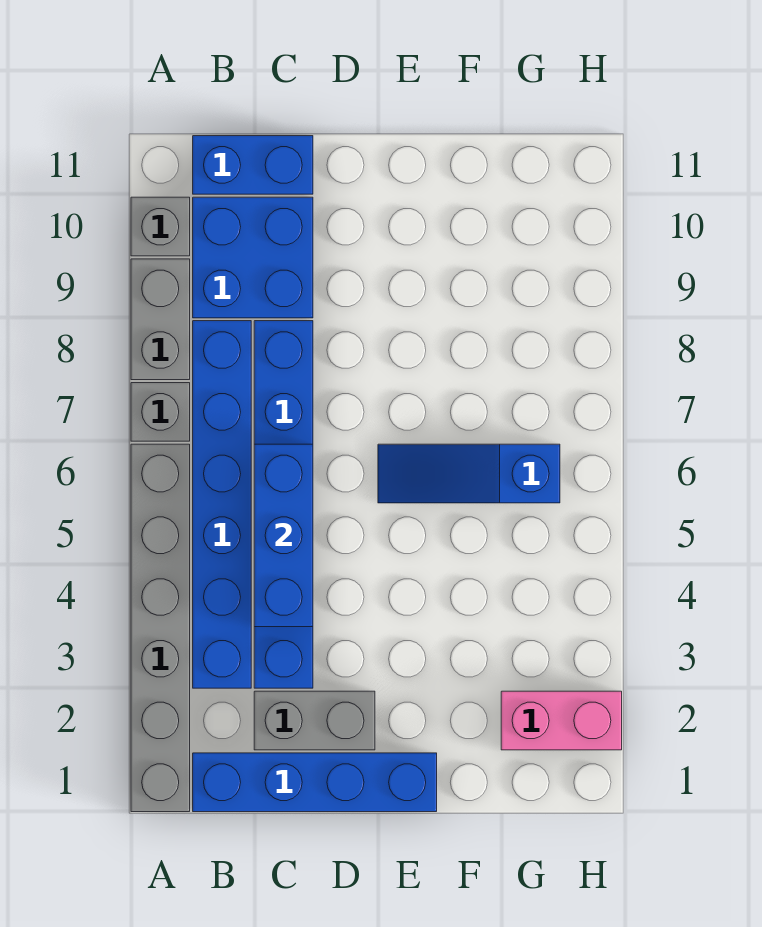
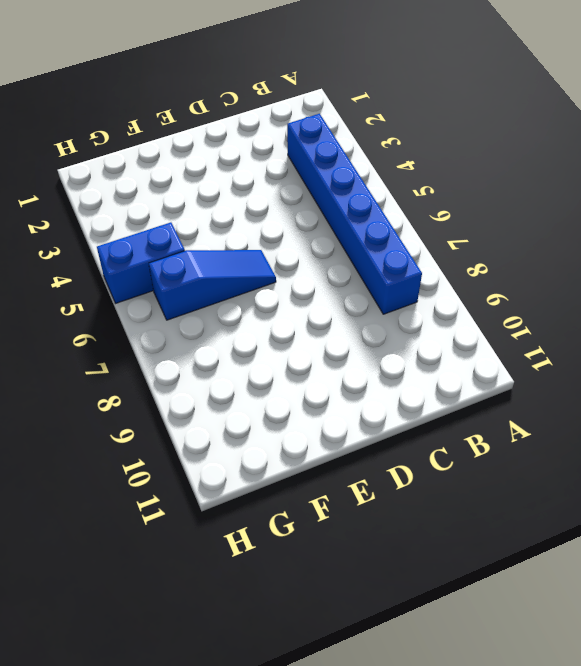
blue 1x2 brick [97,222,185,303] -> blue 1x2 brick moved to [193,136,313,194]
none -> grey 1x6 brick [131,444,190,812]
none -> grey 1x1 brick [131,383,190,441]
none -> grey 1x2 brick [131,259,190,380]

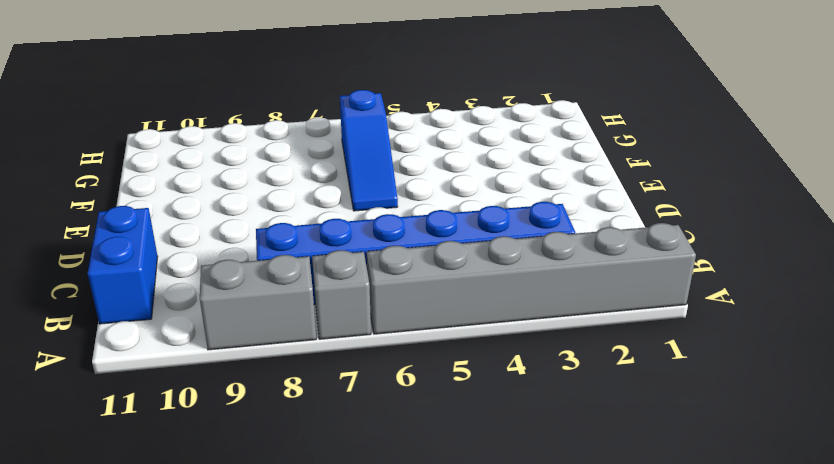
none -> grey 1x1 brick [131,197,190,256]
none -> blue 1x4 brick [193,753,437,812]
none -> blue 2x2 brick [193,197,313,318]

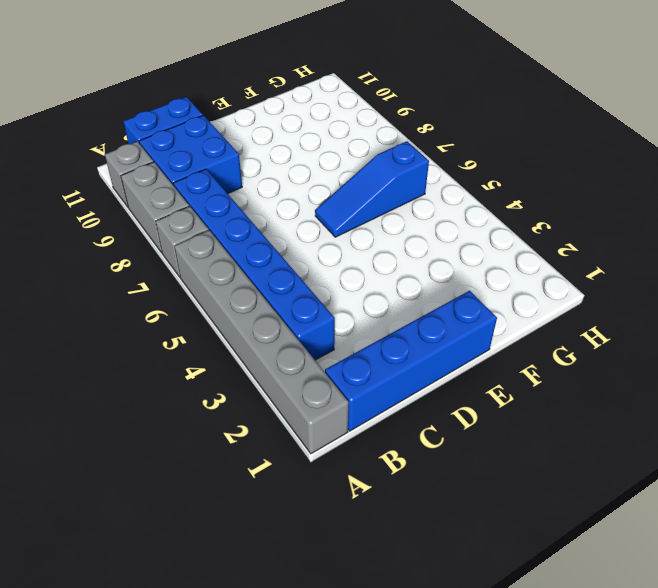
none -> grey 1x2 brick [254,691,375,750]
none -> blue 1x6 brick [254,321,313,688]
none -> pink 1x2 brick [501,691,622,750]

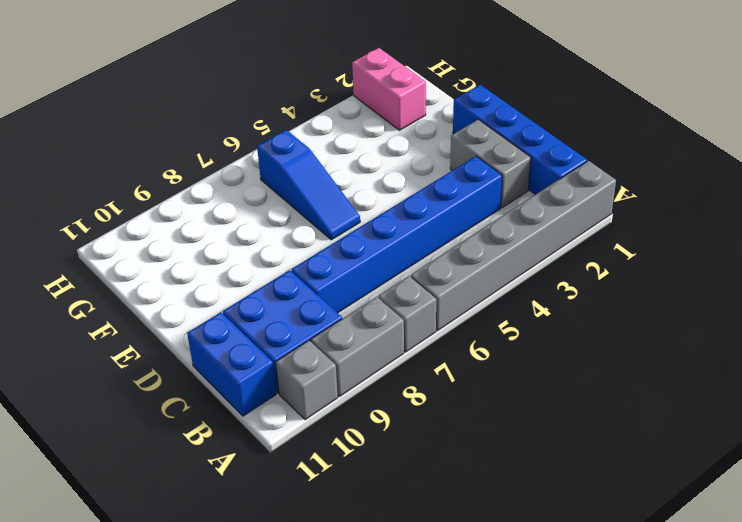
none -> blue 1x6 brick [193,321,251,688]
none -> blue 1x3 brick [254,444,313,627]

